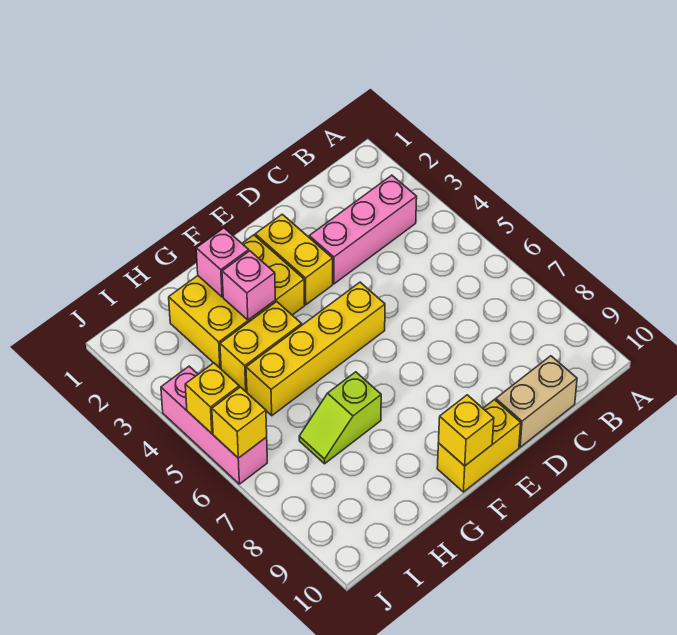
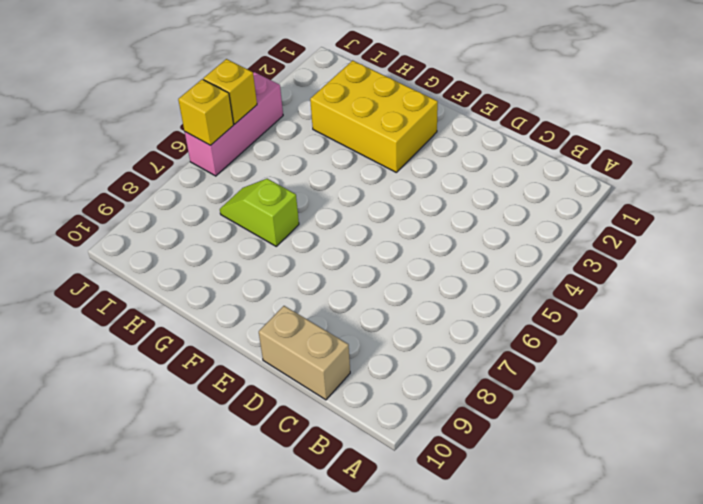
none -> pink 1x3 brick [309,175,417,284]
none -> yellow 1x2 brick [255,214,333,305]
none -> yellow 1x4 brick [246,282,385,416]

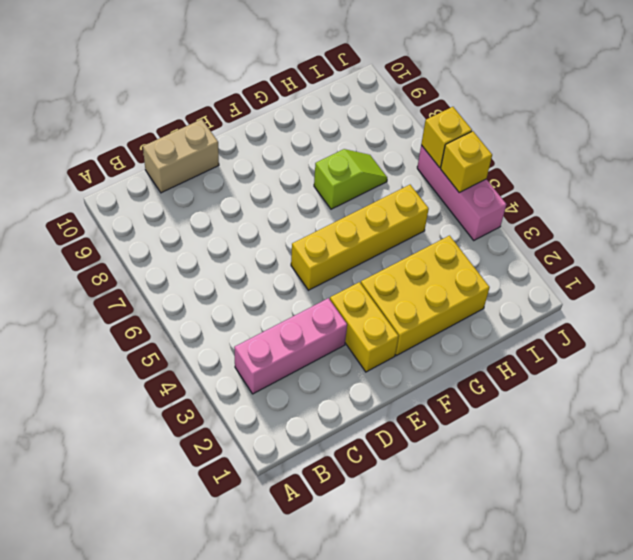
none -> yellow 1x2 brick [437,400,521,492]
none -> yellow 1x2 brick [220,302,302,392]
none -> yellow 1x1 brick [439,395,494,466]

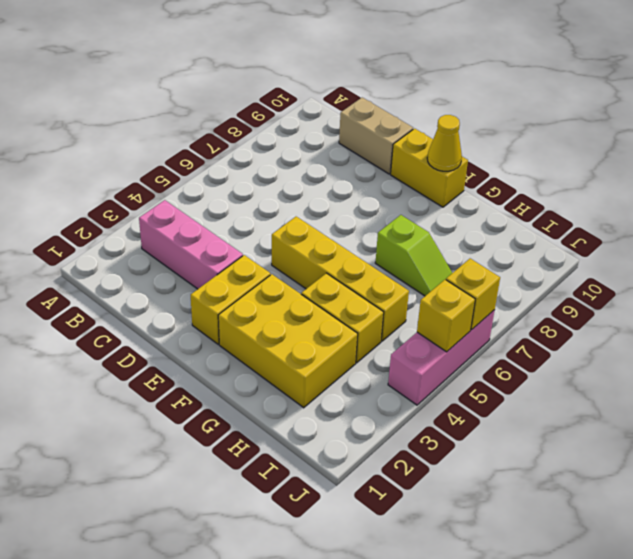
yellow 1x1 cone [427,115,462,171] -> yellow 1x1 brick [439,395,494,466]
none -> pink 1x1 brick [196,228,249,297]
none -> pink 1x1 brick [222,251,275,320]

